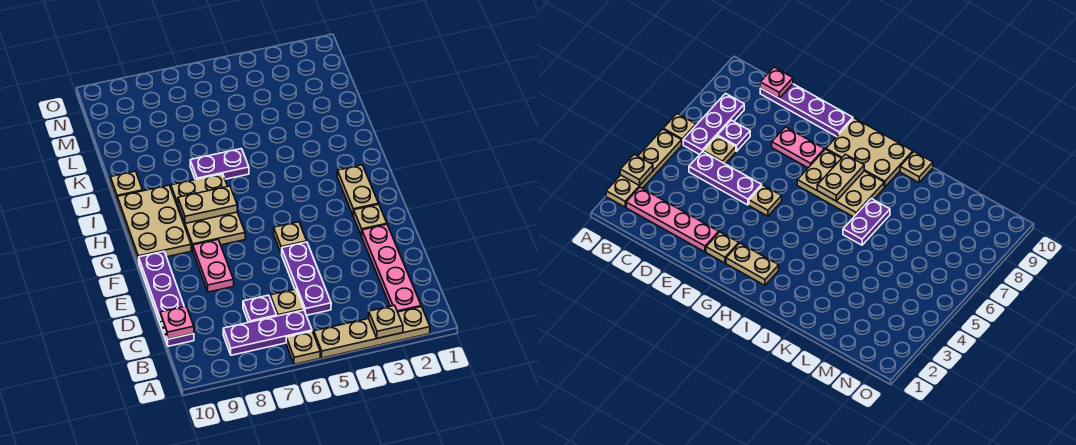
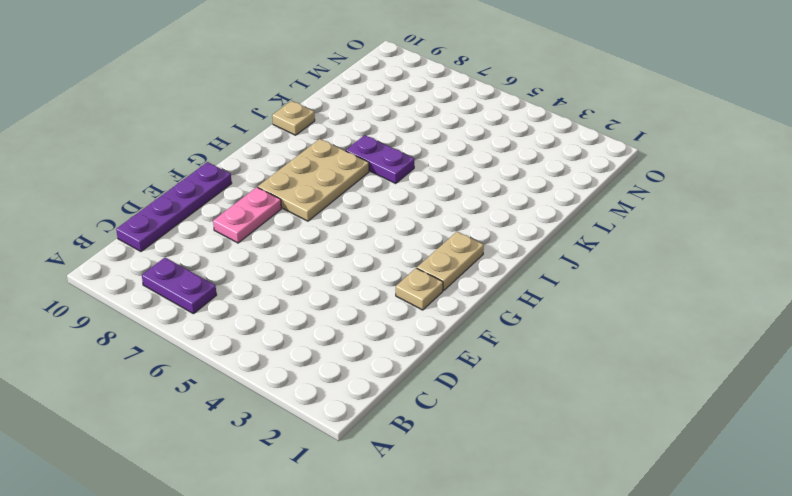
purple 1x2 plate [142,258,216,314] -> purple 1x3 plate [223,310,312,355]
none -> tan 1x4 plate [314,307,430,358]
none -> tan 1x1 plate [286,331,320,364]
none -> pink 1x4 plate [362,224,421,312]

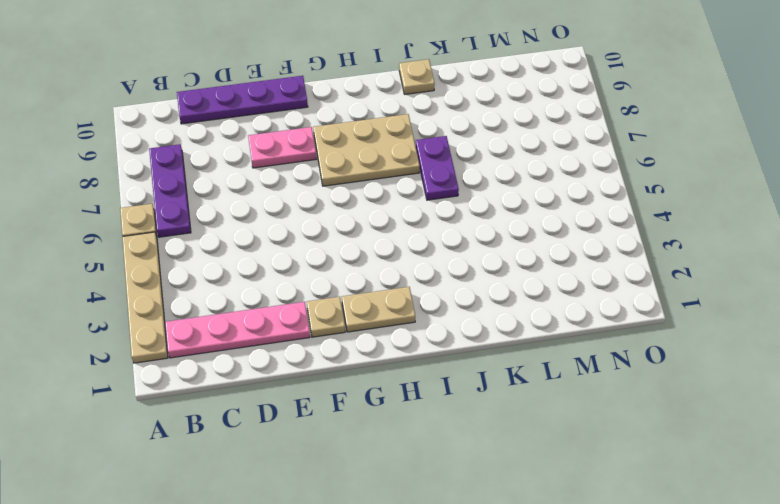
none -> purple 1x3 plate [282,242,331,315]
none -> tan 1x1 plate [270,289,304,316]
none -> purple 1x1 plate [243,295,277,322]

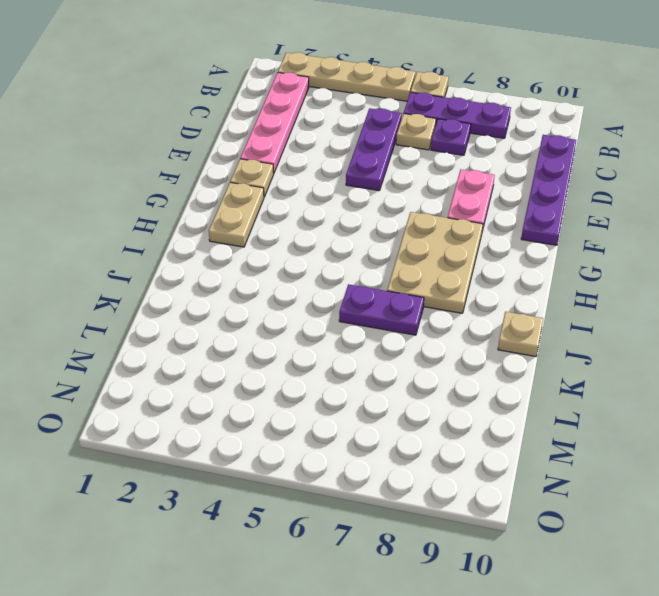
none -> tan 1x1 plate [274,222,307,254]
none -> tan 2x3 plate [117,185,191,262]
none -> tan 1x1 plate [369,305,403,338]

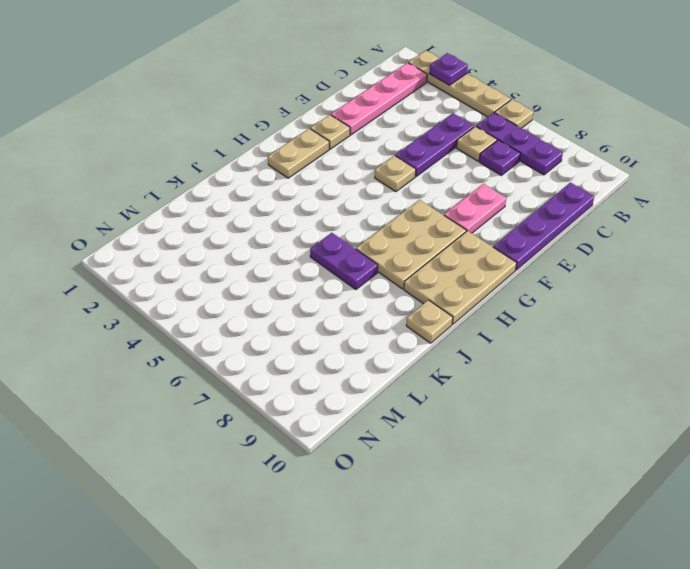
purple 1x1 plate [429,53,468,85] -> tan 1x1 plate [369,305,403,338]
none -> pink 1x1 plate [160,306,194,339]
none -> tan 1x2 plate [178,186,238,223]

